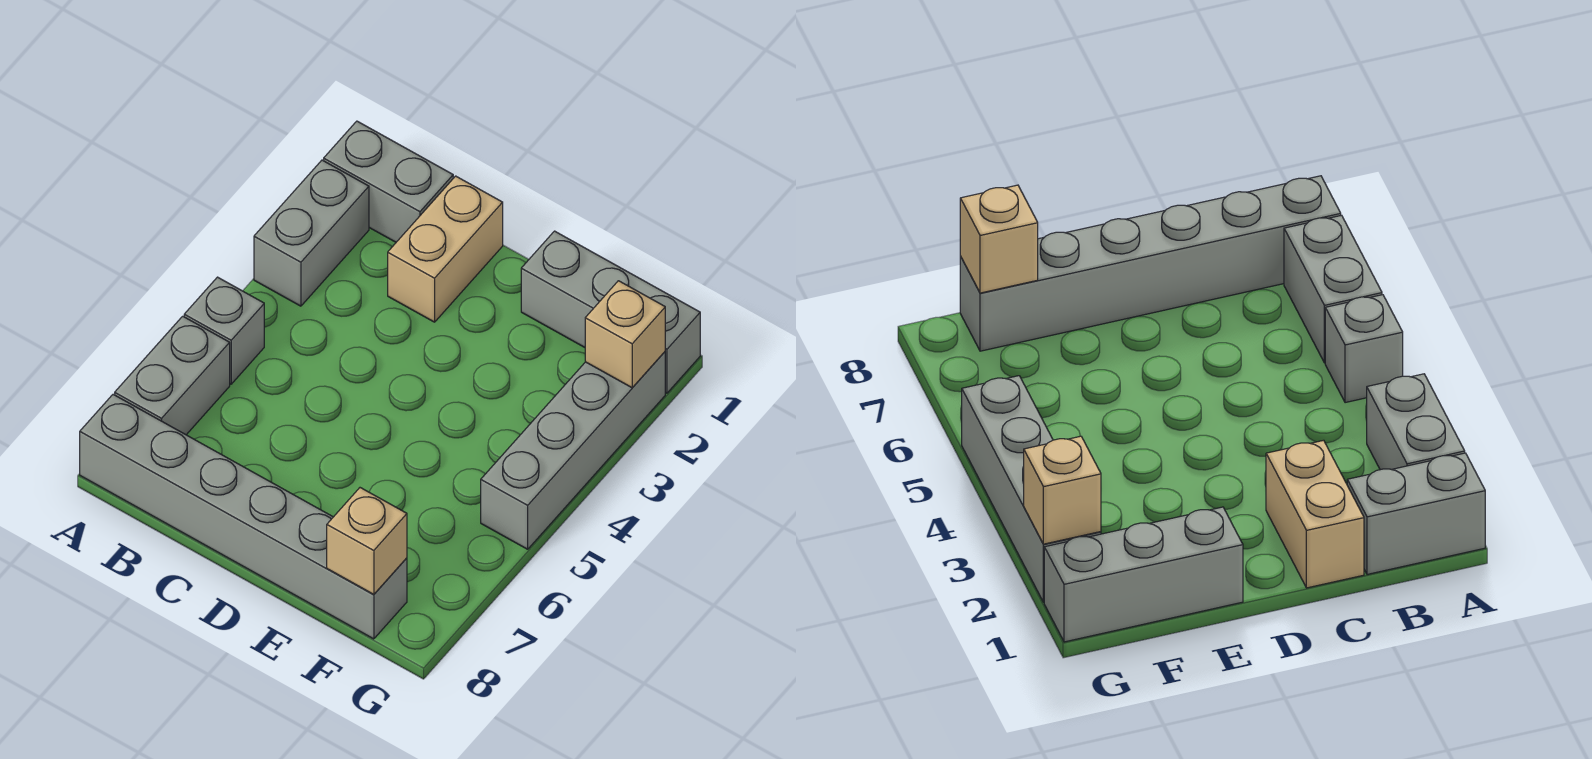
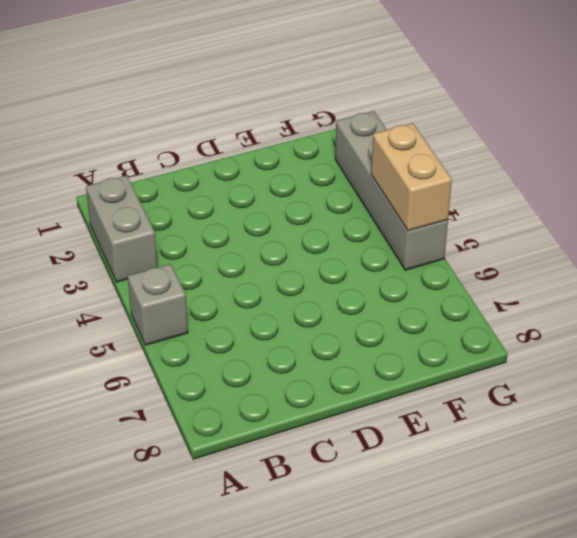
tan 1x2 brick [371,123,452,231] -> tan 1x2 brick moved to [388,176,503,322]
none -> grey 1x2 brick [324,121,453,242]
none -> grey 1x2 brick [115,316,230,435]

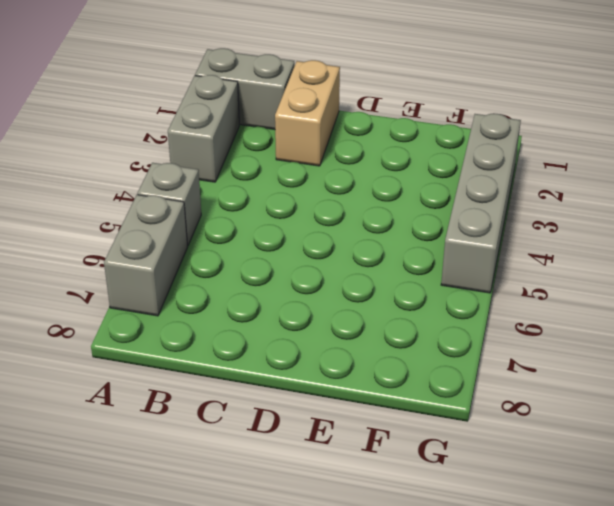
none -> grey 1x6 brick [80,395,407,639]
none -> grey 1x3 brick [521,231,700,393]

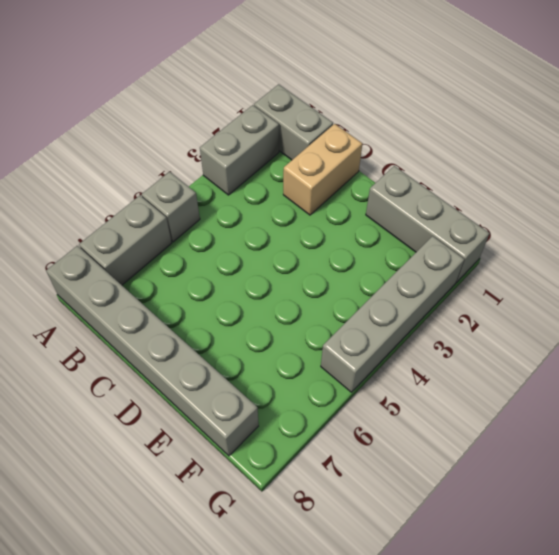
none -> tan 1x1 brick [327,488,407,594]
none -> tan 1x1 brick [585,281,665,388]

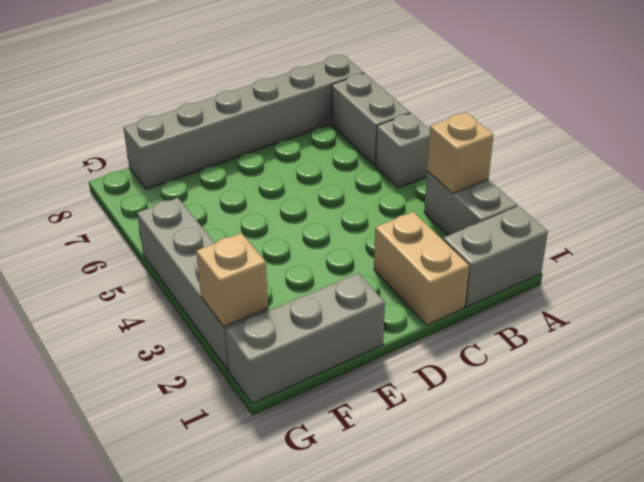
tan 1x1 brick [427,113,494,194] -> tan 1x1 brick moved to [327,488,407,594]

